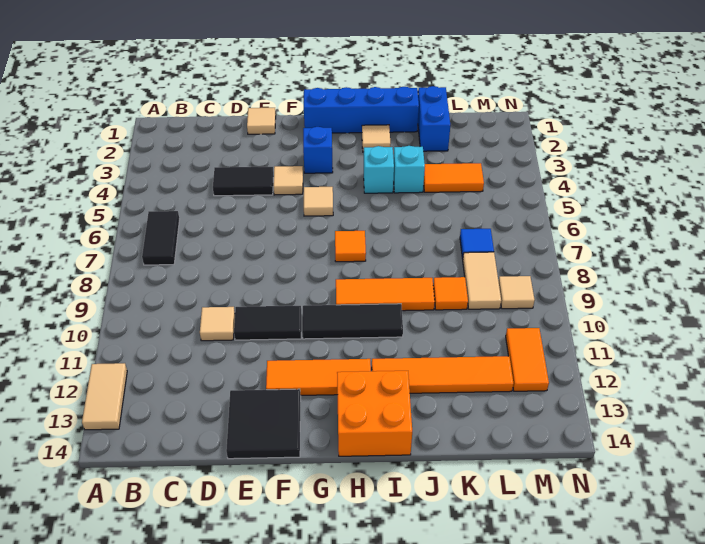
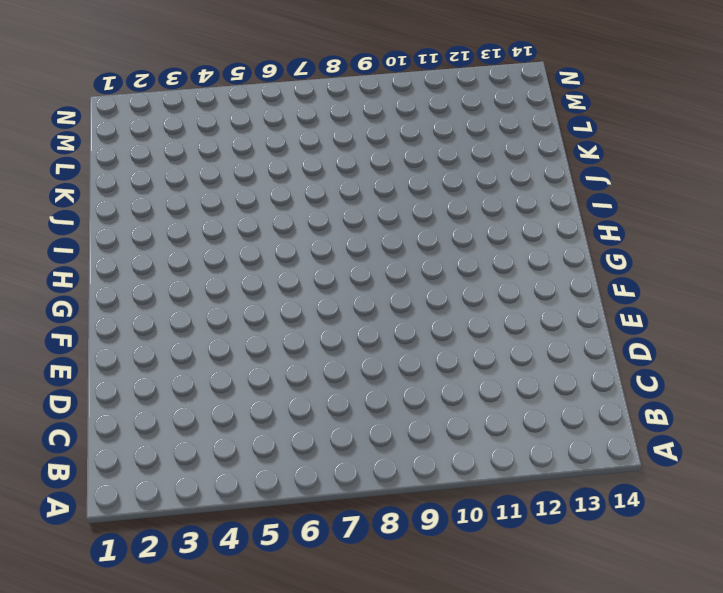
none -> tan 1x2 tile [82,363,127,430]
none -> black 1x2 tile [142,211,180,265]
none -> black 1x2 tile [213,167,273,196]

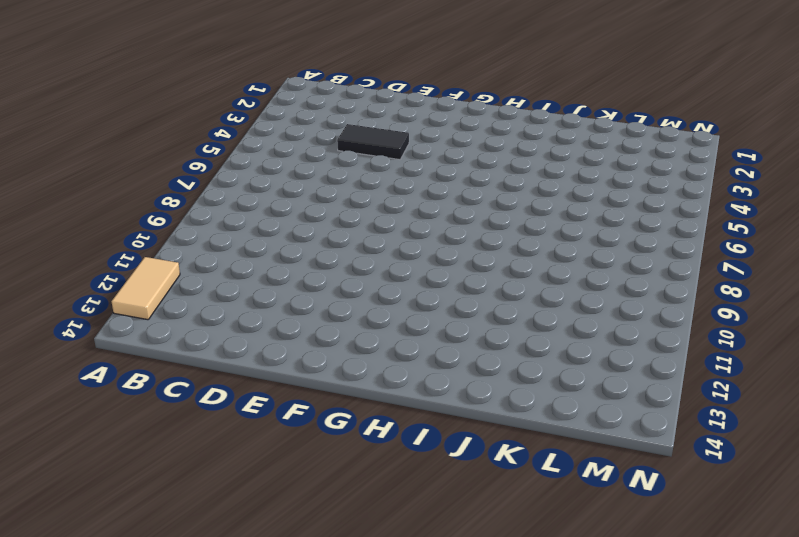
none -> black 1x2 tile [142,211,180,265]
none -> tan 1x1 tile [200,307,235,341]
none -> tan 1x1 tile [247,108,276,134]

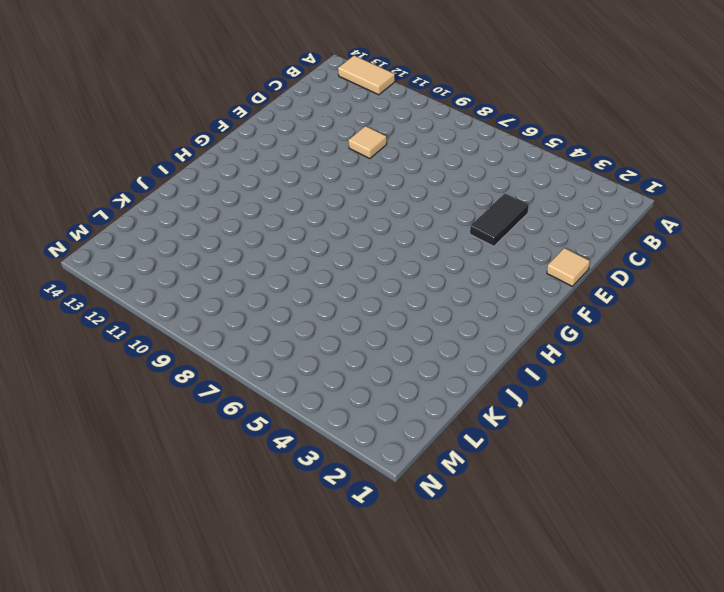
none -> black 1x2 tile [142,211,180,265]
none -> black 1x2 tile [234,306,301,340]
none -> black 2x2 tile [226,389,301,459]

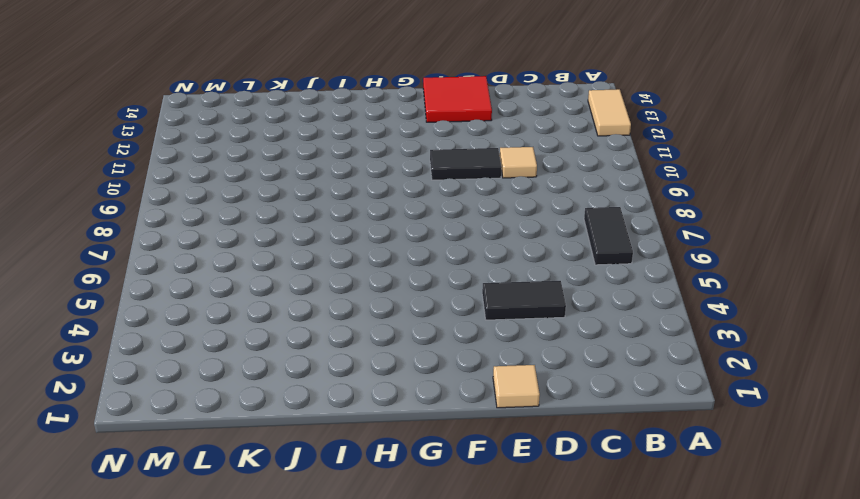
red 2x2 tile [423,76,492,122] -> black 2x2 tile [226,389,301,459]
none -> tan 1x1 tile [273,166,303,195]
none -> orange 1x3 tile [266,359,371,395]
none -> blue 1x4 brick [304,87,419,133]

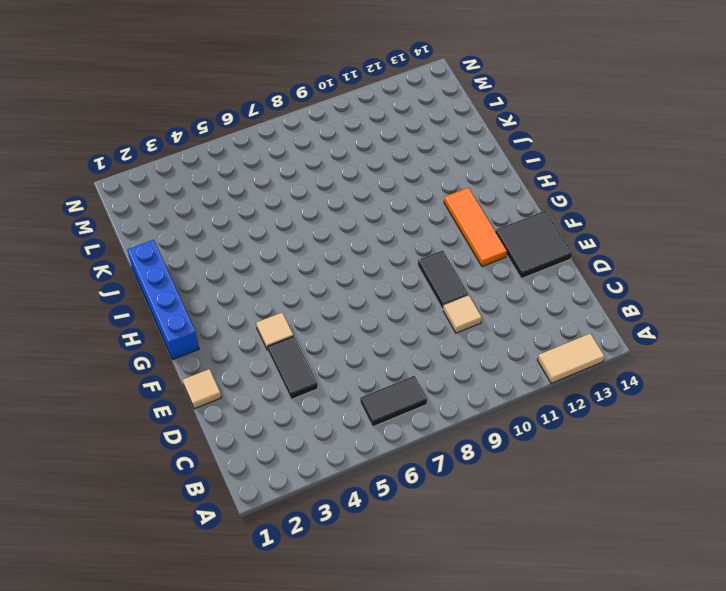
none -> blue 1x1 brick [303,127,333,173]
none -> tan 1x1 tile [304,187,333,216]
none -> black 1x3 tile [302,304,403,339]

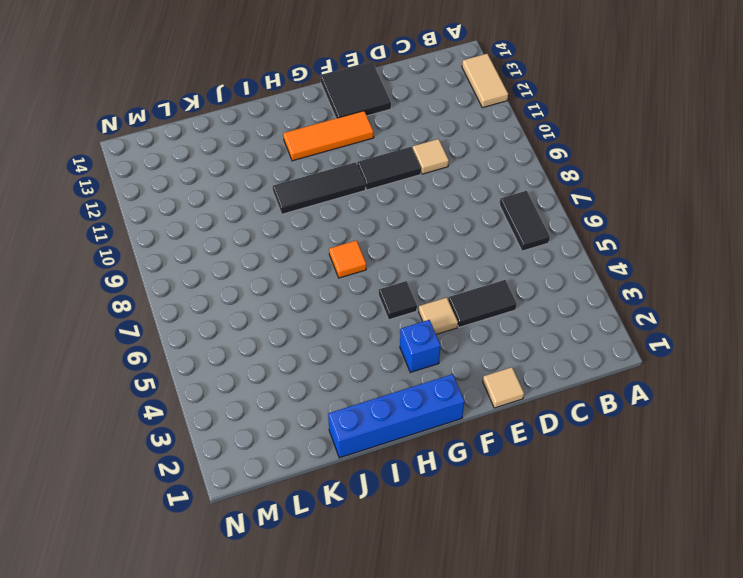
black 1x1 tile [379,281,417,320] -> tan 1x1 tile [304,187,333,216]
none -> orange 1x3 tile [336,278,435,311]
none -> orange 2x2 brick [337,371,412,456]
none -> tan 1x1 tile [362,125,391,152]

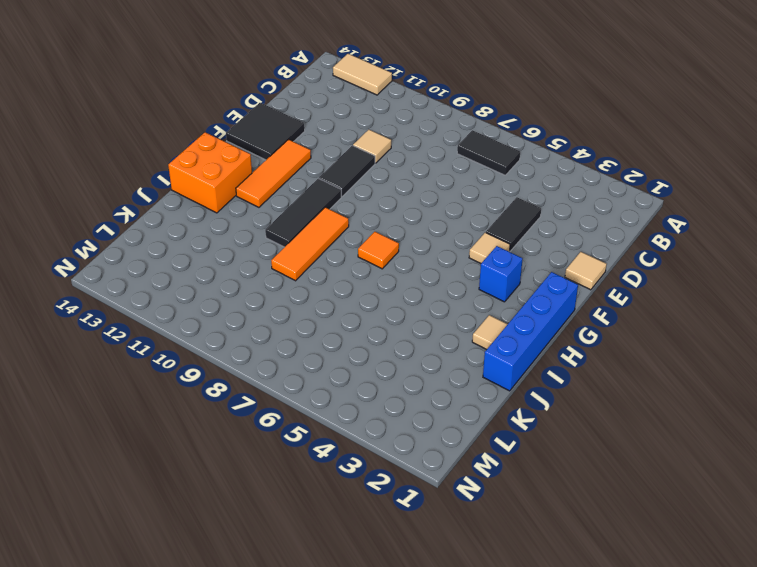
none -> tan 1x1 tile [304,187,333,216]
none -> cyan 1x1 brick [364,146,394,193]
none -> orange 1x4 tile [372,356,513,393]

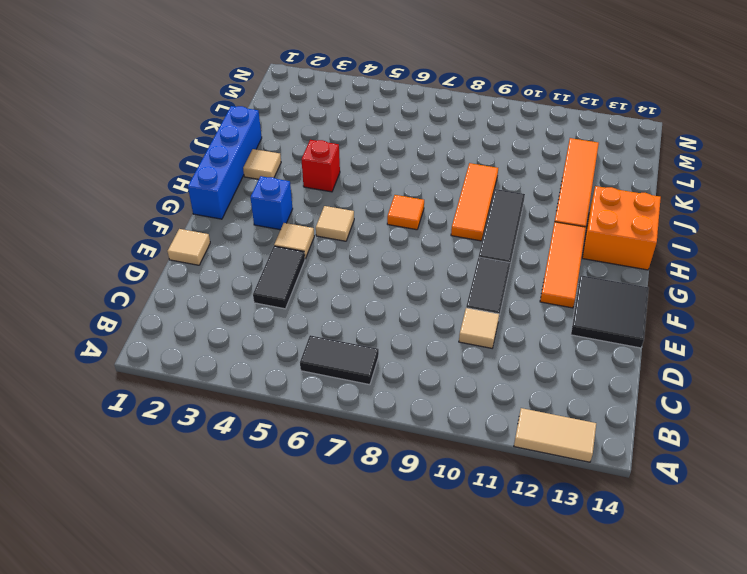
red 1x1 brick [301,140,340,192] -> cyan 1x1 brick [364,146,394,193]
none -> cyan 1x1 brick [394,146,425,193]
none -> blue 1x2 brick [418,86,450,151]
none -> orange 1x2 tile [424,163,484,192]

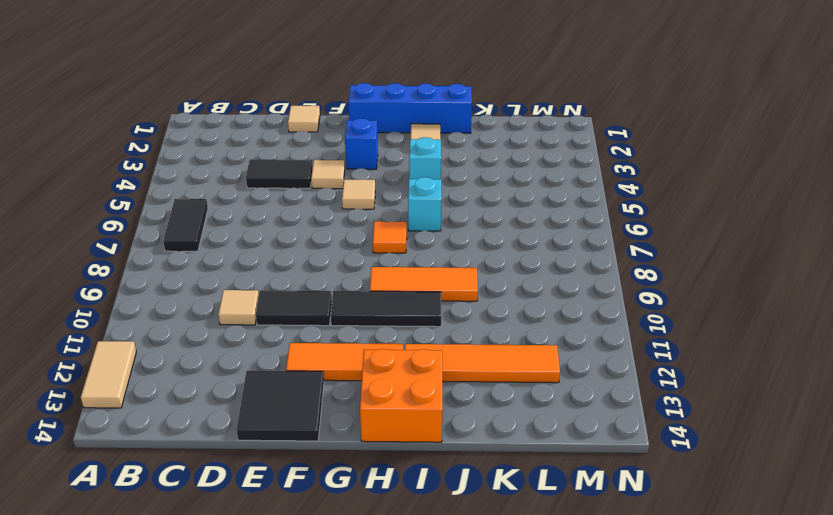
cyan 1x1 brick [408,177,441,231] -> cyan 1x1 brick moved to [394,146,425,193]
none -> blue 1x2 brick [418,86,450,151]
none -> orange 1x2 tile [424,163,484,192]
none -> orange 1x1 tile [433,277,468,310]

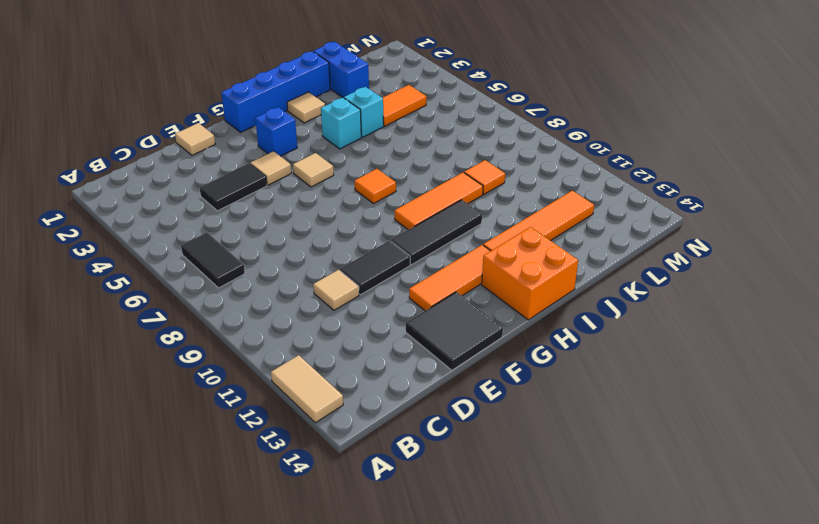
none -> blue 1x1 tile [460,229,494,259]
none -> tan 1x2 tile [463,252,501,309]
none -> tan 1x1 tile [499,276,535,309]

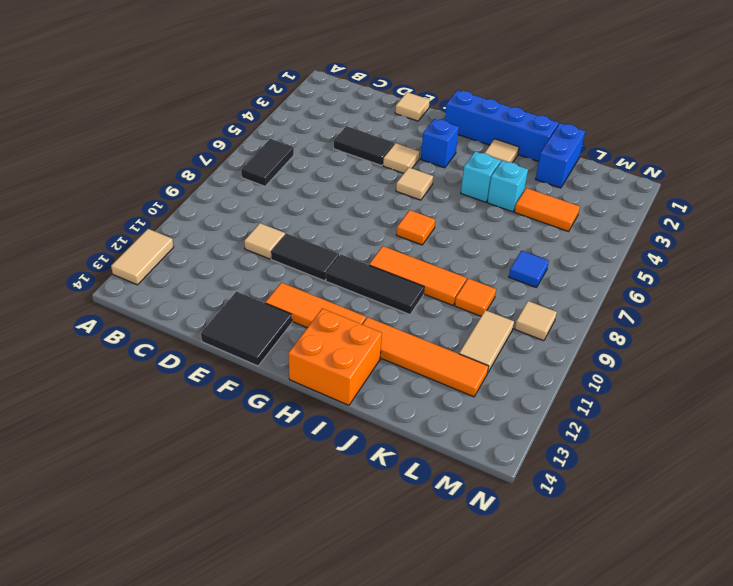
tan 1x2 tile [459,310,514,373] -> tan 1x2 tile moved to [463,252,501,309]
none -> orange 1x2 tile [506,328,549,391]

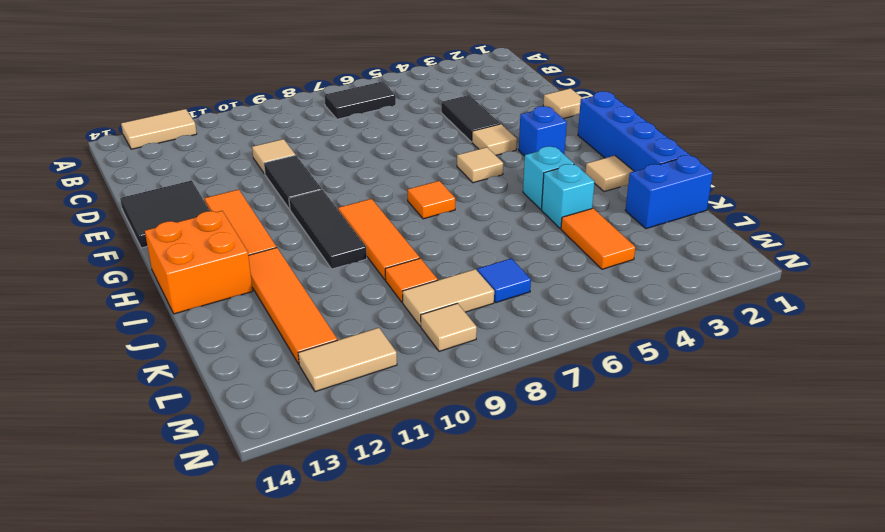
tan 1x2 tile [298,328,397,392] -> orange 1x2 tile [506,328,549,391]

